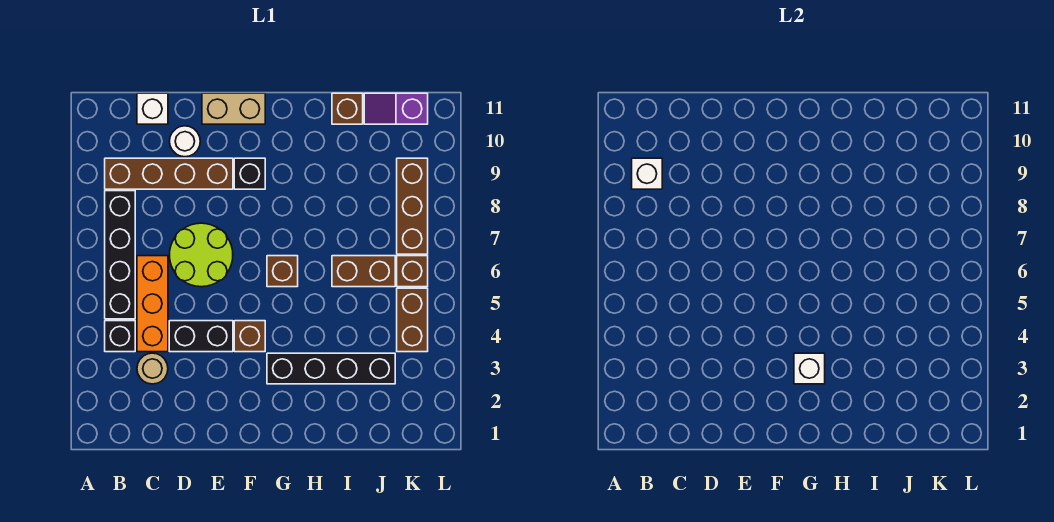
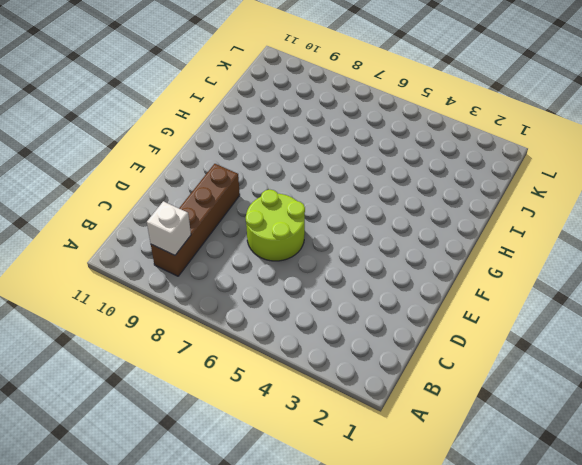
none -> black 1x1 brick [105,321,135,352]
none -> black 1x4 brick [105,191,135,319]
none -> tan 1x1 round brick [137,353,168,384]

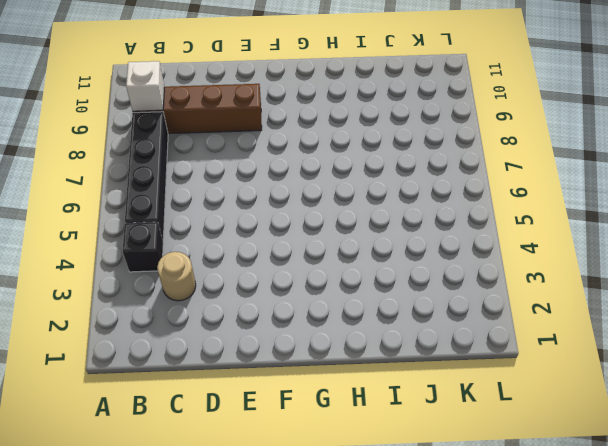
none -> orange 1x3 brick [137,256,168,352]
none -> white 1x1 brick [137,93,168,124]
none -> black 1x2 brick [169,321,233,352]

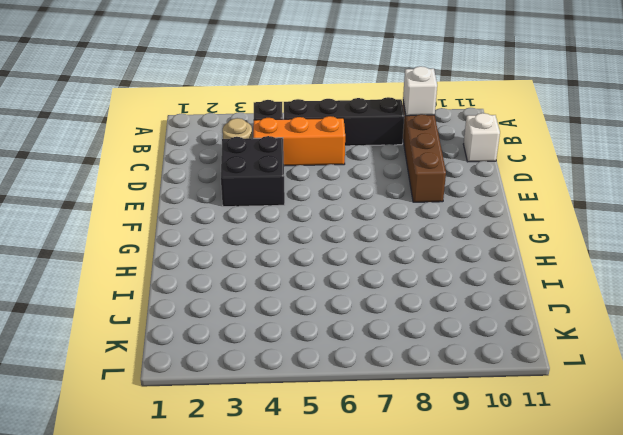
black 2x2 brick [221,136,285,207] -> black 1x2 brick [169,321,233,352]
none -> lime 2x2 round brick [170,223,233,287]
none -> white 1x1 round brick [170,126,200,157]
none -> tan 1x2 brick [202,93,265,124]

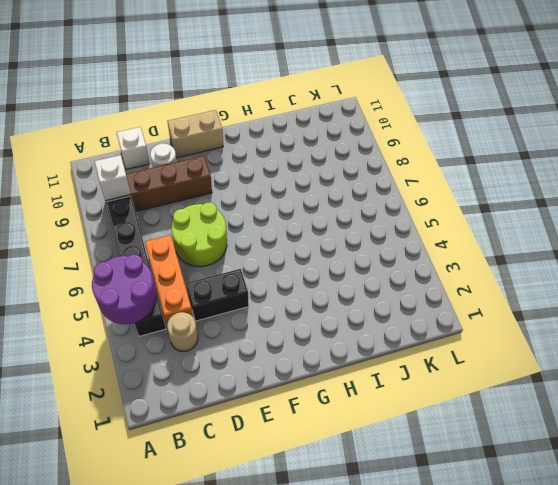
purple 2x2 round brick [92,254,157,324] -> none
none -> brown 1x1 brick [234,321,265,352]
none -> black 1x1 brick [234,158,265,189]
none -> black 1x4 brick [267,353,395,384]

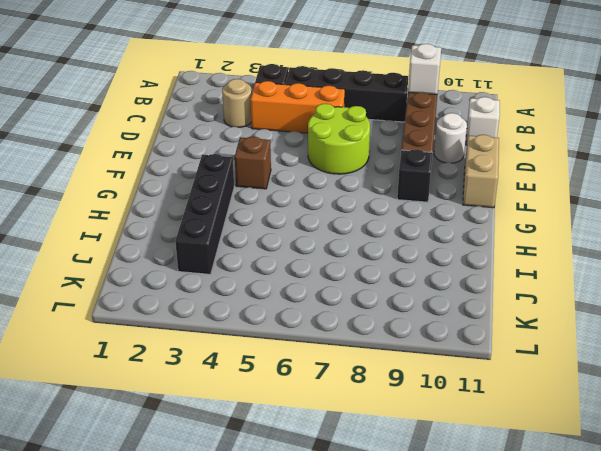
none -> black 1x2 brick [169,321,233,352]
none -> brown 1x1 brick [267,256,298,287]
none -> brown 1x2 brick [332,256,395,287]

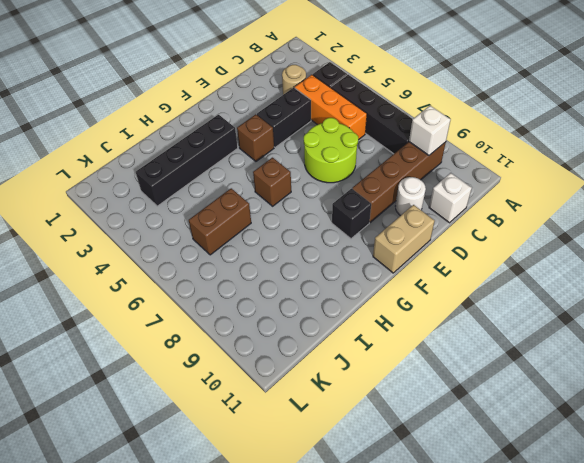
none -> brown 1x1 brick [332,93,363,124]
none -> purple 1x2 slope [364,93,428,124]
none -> brown 1x2 brick [397,288,428,352]

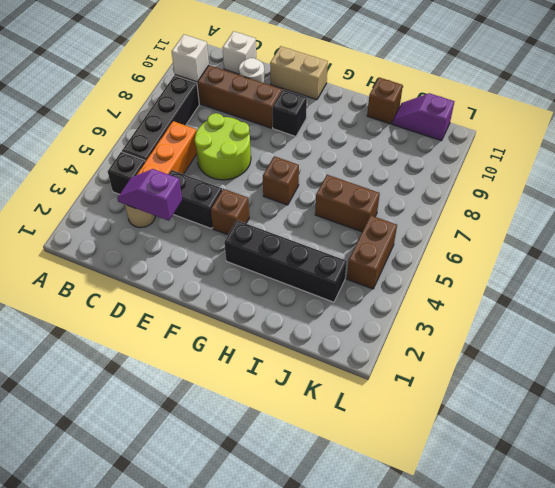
purple 1x2 slope [117,169,182,221] -> none
none -> brown 1x1 brick [397,256,428,287]
none -> brown 1x3 brick [397,158,428,254]
none -> white 1x1 brick [794,353,825,384]

